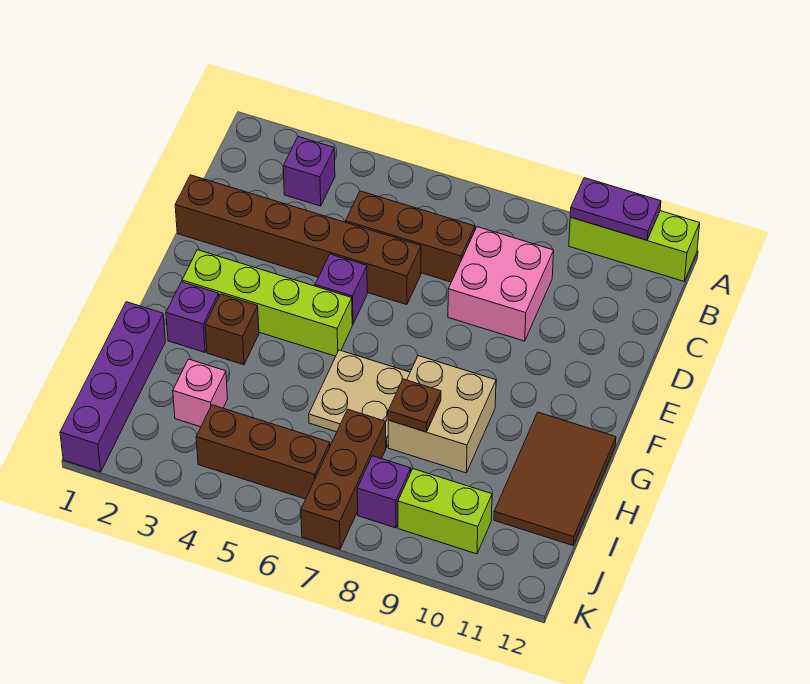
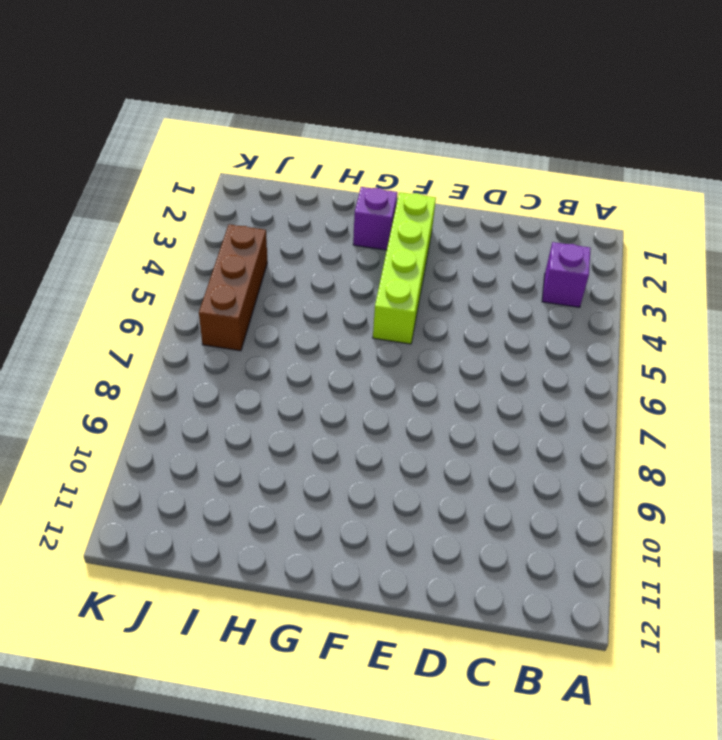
none -> lime 1x3 brick [569,211,700,281]
none -> brown 1x3 brick [346,191,475,282]
none -> pink 2x2 brick [448,227,554,341]

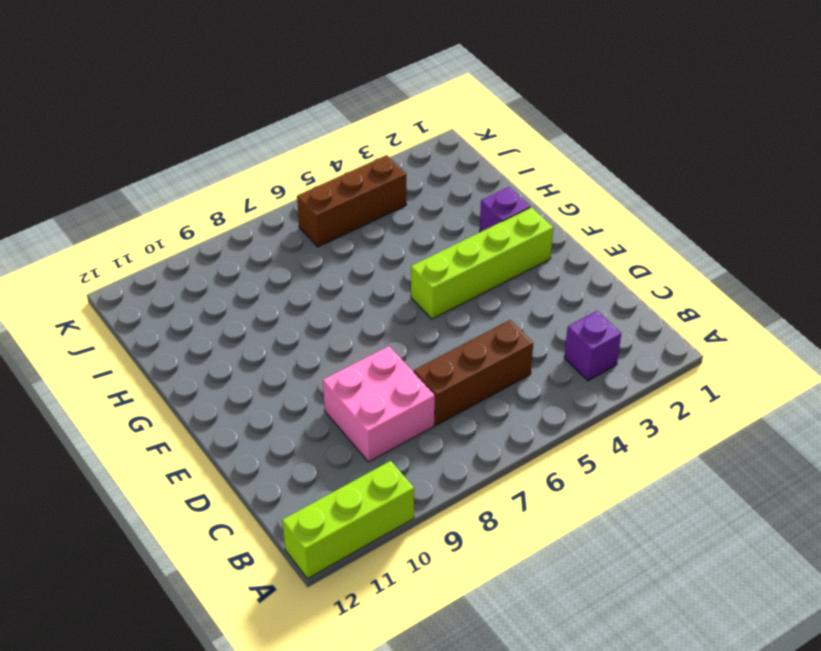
none -> brown 1x6 brick [175,175,421,305]
none -> purple 1x1 brick [315,254,367,325]
none -> brown 1x1 brick [205,294,259,365]

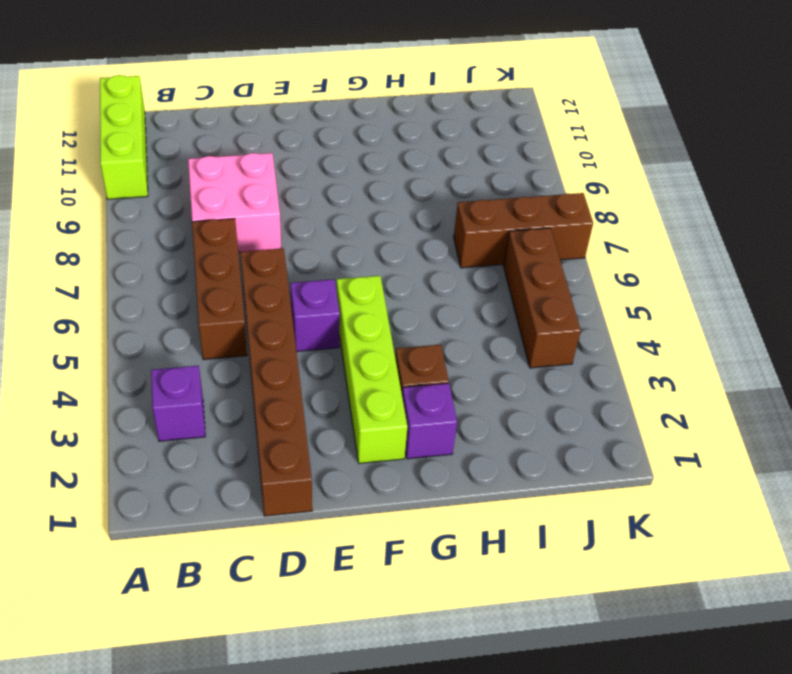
none -> tan 2x2 plate [309,350,410,447]
none -> tan 2x2 brick [388,356,496,473]
none -> brown 2x3 tile [494,412,616,545]

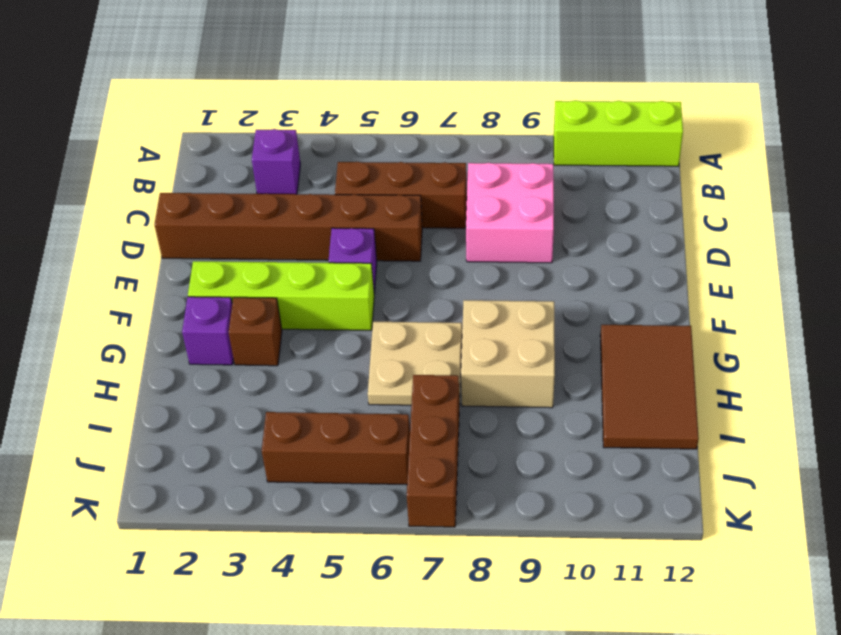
none -> purple 1x4 brick [60,302,165,472]
none -> pink 1x1 brick [173,359,228,427]
none -> purple 1x1 brick [357,456,411,528]

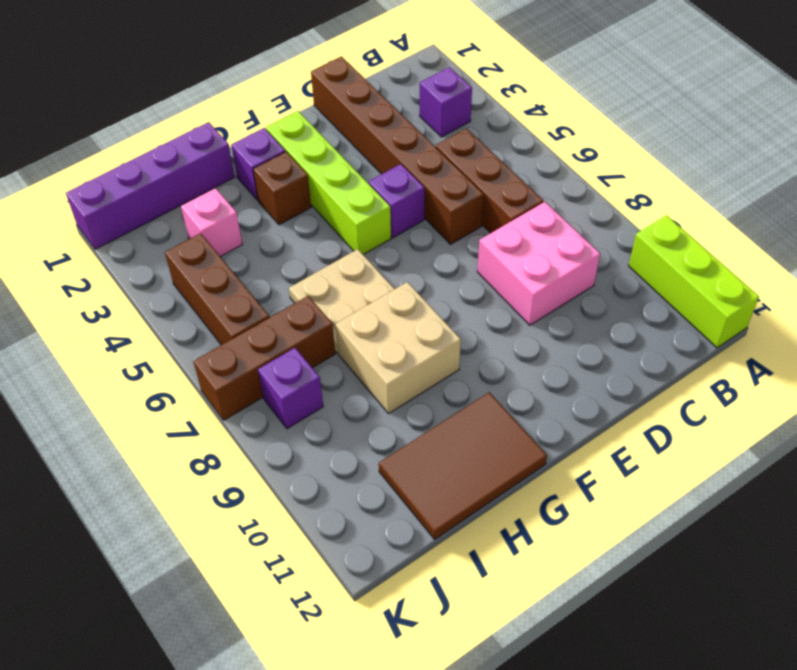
none -> lime 1x2 brick [398,469,492,554]
none -> purple 1x2 plate [570,178,661,240]
none -> brown 1x1 plate [388,379,441,432]

